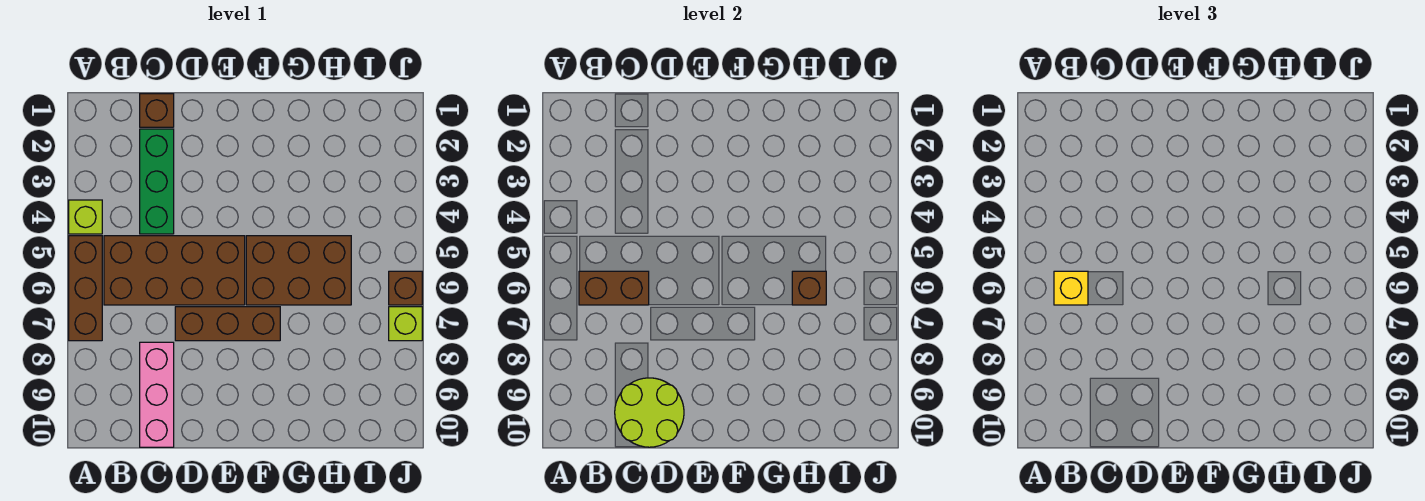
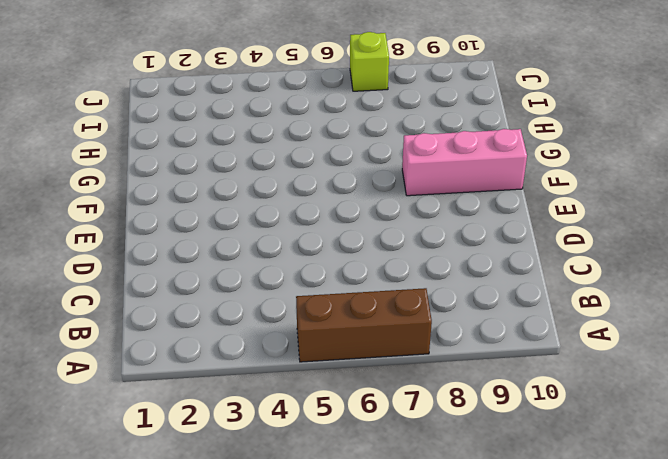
pink 1x3 brick [402,129,527,196] -> pink 1x3 brick moved to [140,342,174,447]
none -> lime 1x1 brick [69,200,102,234]
none -> brown 2x4 brick [104,236,245,305]
none -> brown 1x1 brick [140,94,174,127]

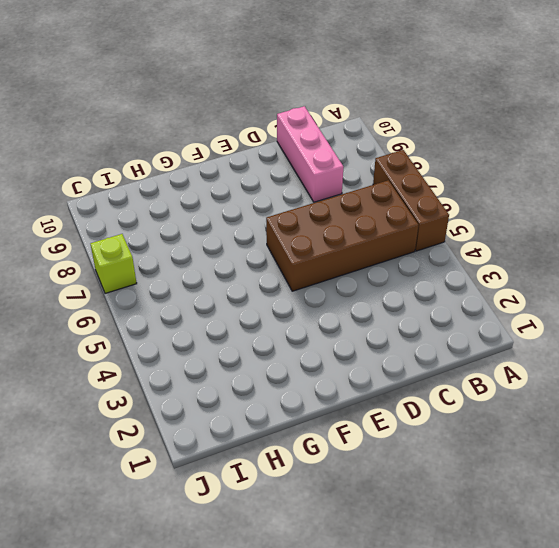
none -> lime 1x1 brick [69,200,102,234]
none -> brown 1x1 brick [140,94,174,127]
none -> green 1x3 brick [140,129,174,234]

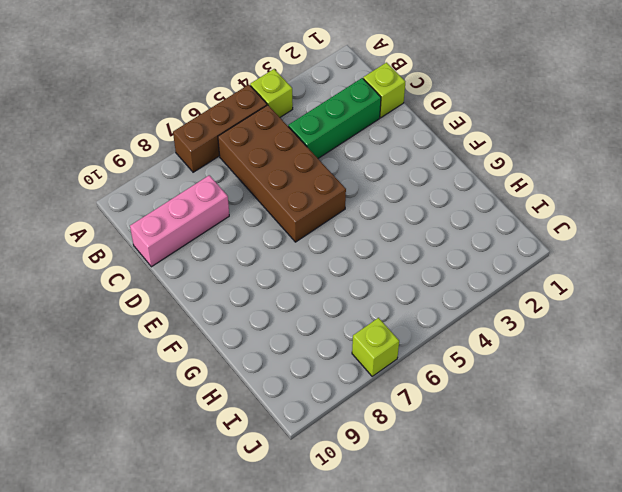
lime 1x1 brick [363,63,405,118] -> brown 1x1 brick [140,94,174,127]
none -> brown 1x3 brick [175,307,280,341]
none -> brown 2x3 brick [246,236,351,305]
none -> brown 1x1 brick [389,271,422,305]

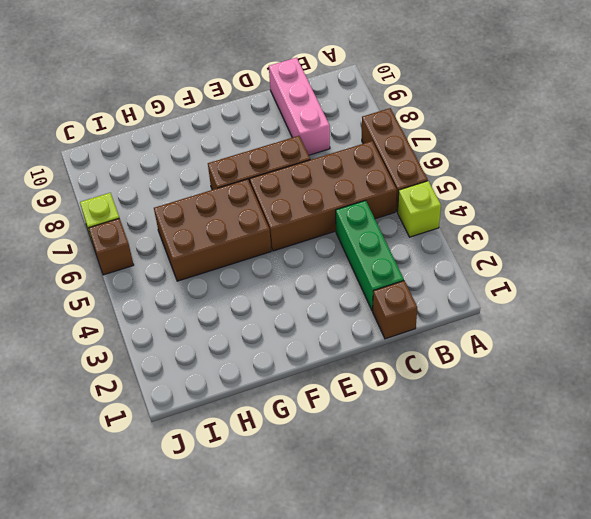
none -> brown 1x2 brick [579,271,649,305]
none -> lime 2x2 round brick [615,378,684,447]
none -> brown 1x1 brick [792,271,826,305]

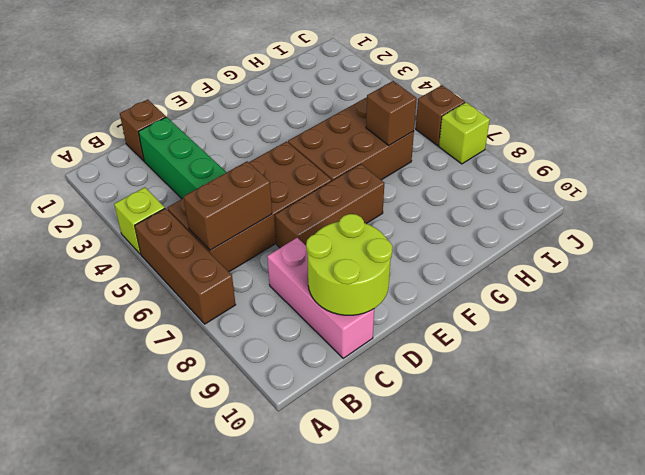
none -> yellow 1x1 brick [1054,271,1088,305]

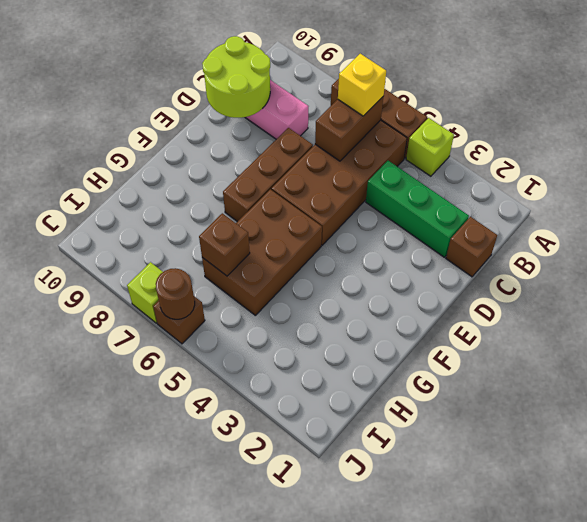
brown 1x1 round brick [156,268,195,319] -> none

